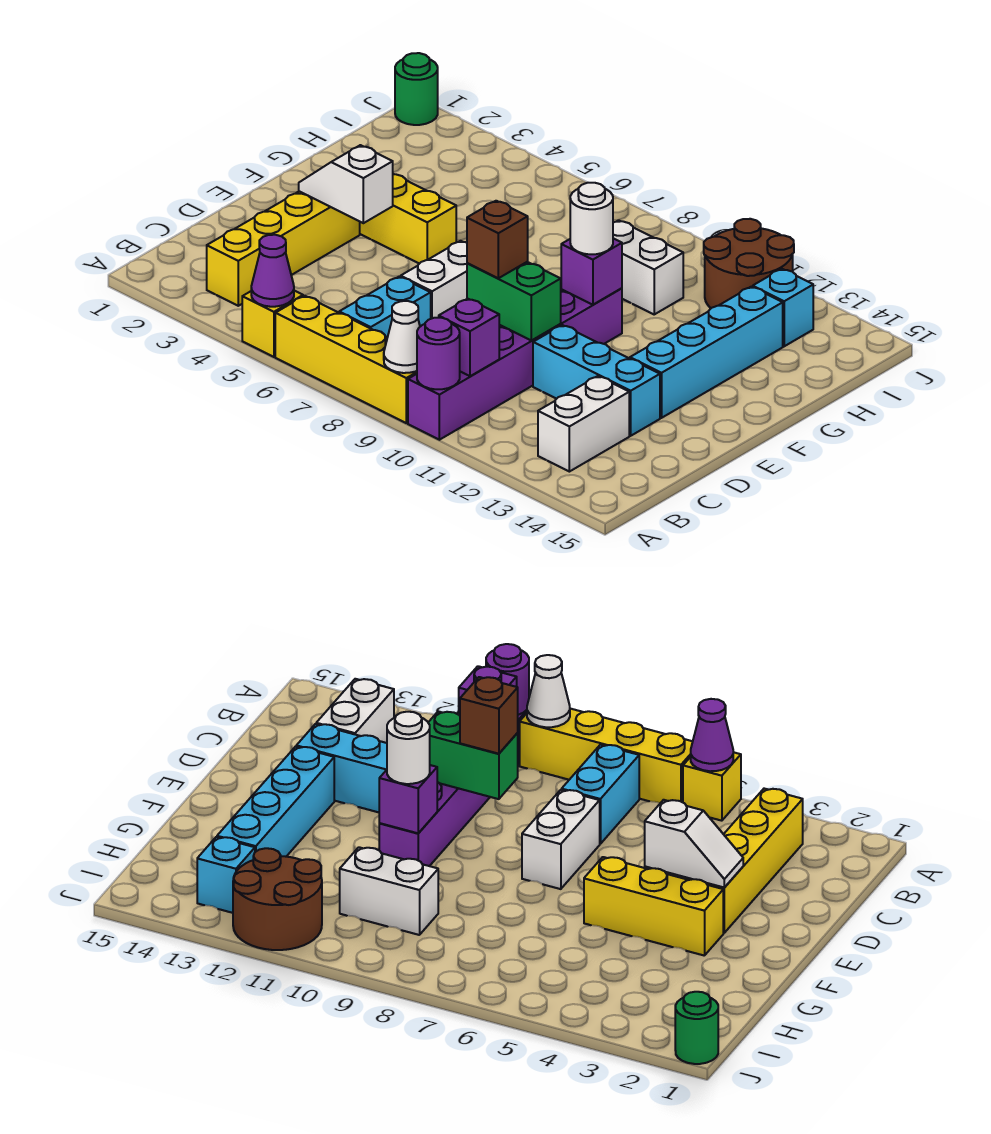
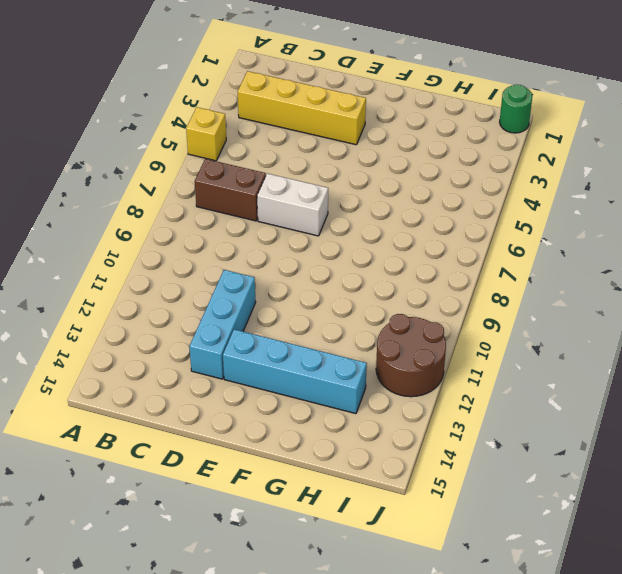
brown 1x2 brick [195,159,266,221] -> cyan 1x2 brick [339,277,431,337]
none -> yellow 1x4 brick [275,296,417,423]
none -> purple 1x6 brick [408,288,622,440]
none -> white 1x2 brick [538,376,629,472]

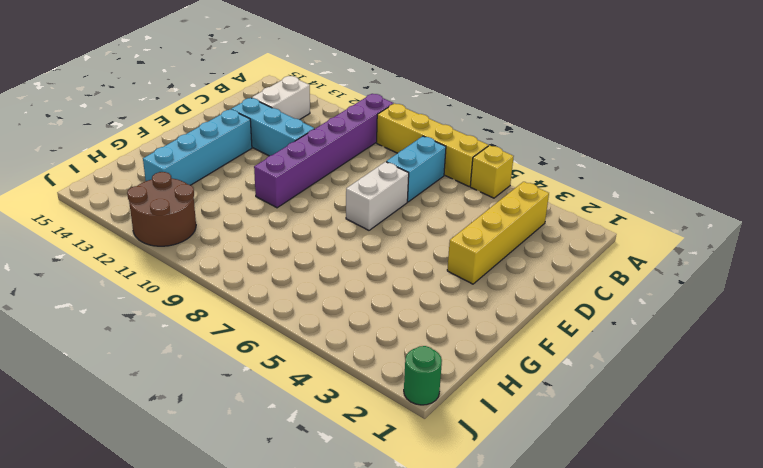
none -> yellow 1x3 brick [360,174,456,264]
none -> white 1x2 brick [613,220,683,314]
none -> cyan 1x1 brick [753,269,813,346]

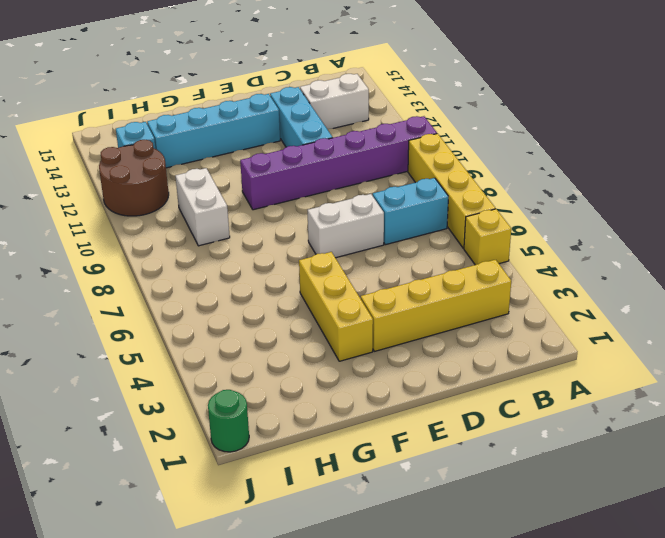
none -> purple 1x1 cone [251,235,294,307]
none -> white 1x1 cone [384,301,420,373]
none -> purple 1x1 round brick [417,318,460,389]

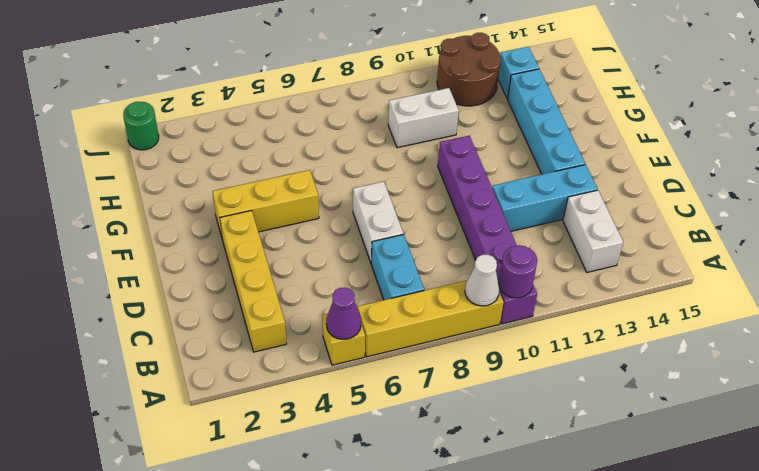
none -> purple 1x1 brick [439,299,499,376]
none -> green 1x2 brick [467,262,561,340]
none -> white 1x2 slope [299,145,393,223]

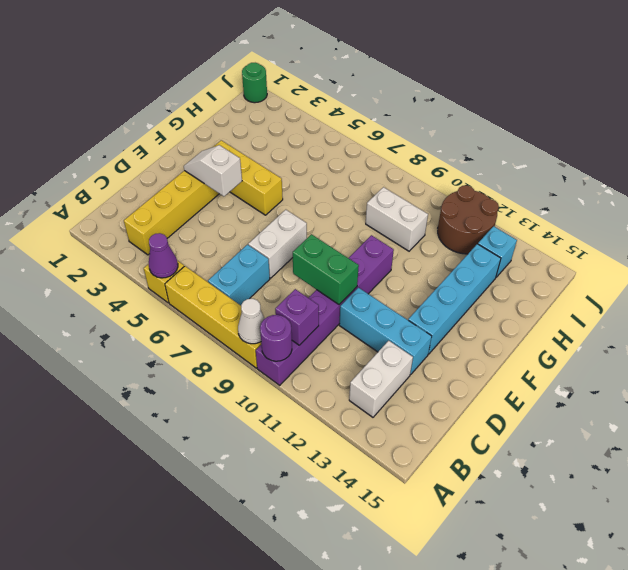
none -> purple 1x1 brick [561,238,622,305]
none -> brown 1x1 brick [467,201,528,278]
none -> white 1x1 round brick [570,183,613,254]

